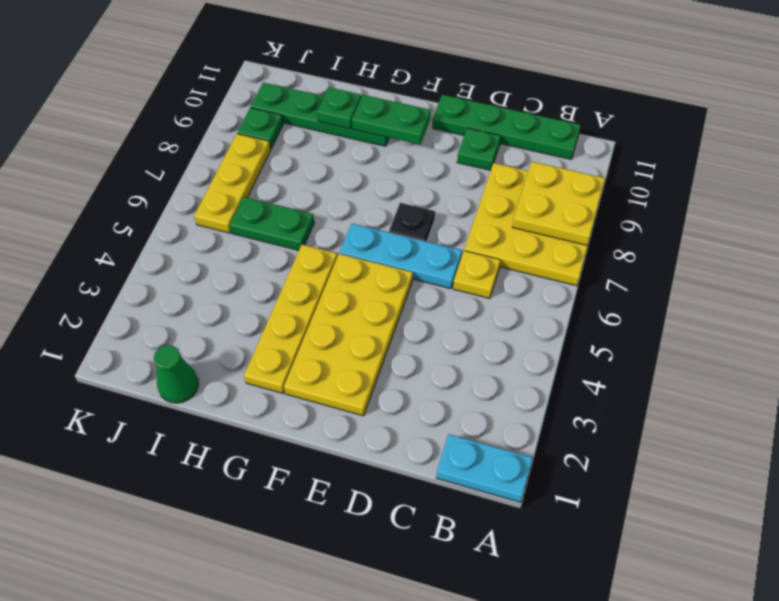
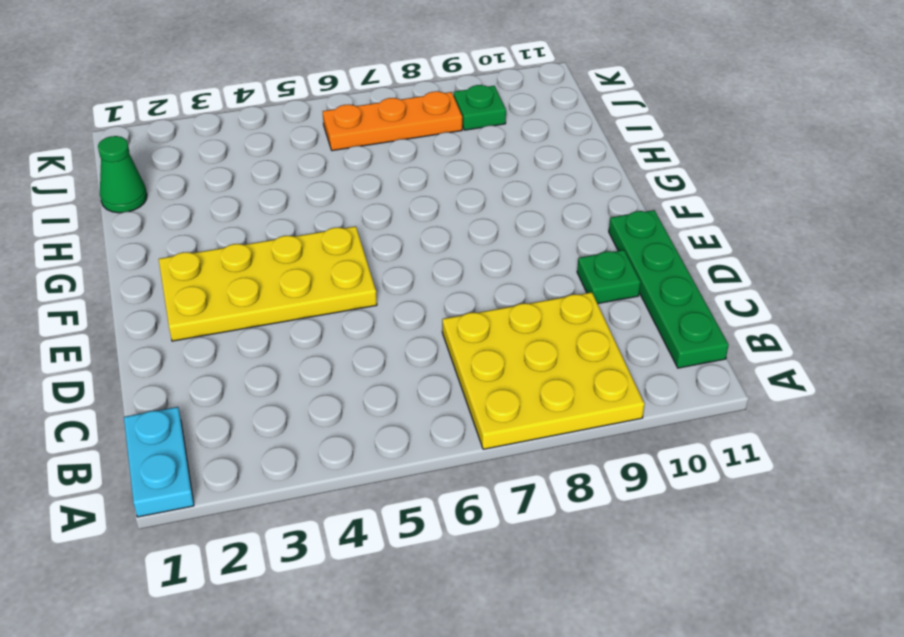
orange 1x3 plate [322,91,462,151] -> yellow 1x3 plate [194,134,271,233]
none -> yellow 1x1 plate [453,251,500,298]
none -> cyan 1x3 plate [340,224,462,289]
none -> black 1x1 plate [389,203,435,242]

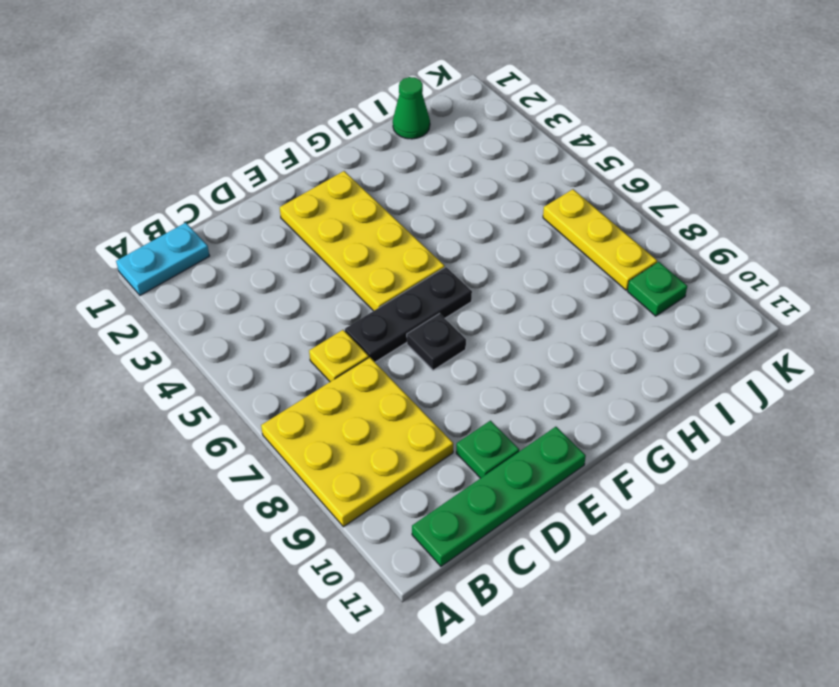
black 1x3 plate [345,267,472,362] -> cyan 1x3 plate [340,224,462,289]
none -> yellow 1x4 plate [244,245,337,393]
none -> green 1x4 plate [251,83,389,146]
none -> green 1x2 plate [230,197,314,250]

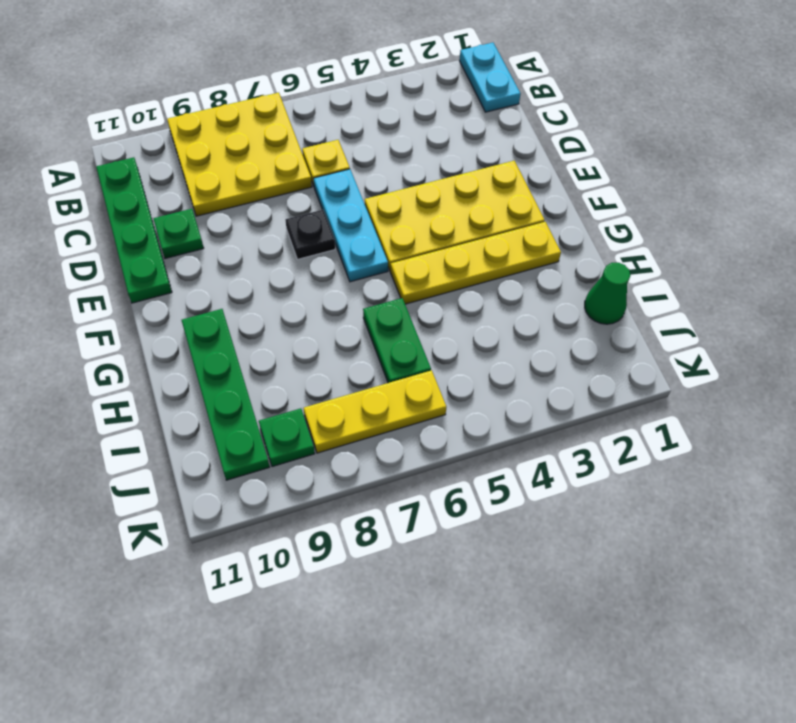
none -> yellow 2x2 plate [513,162,605,245]
none -> green 1x2 plate [352,95,431,144]
none -> green 1x1 plate [317,87,361,129]

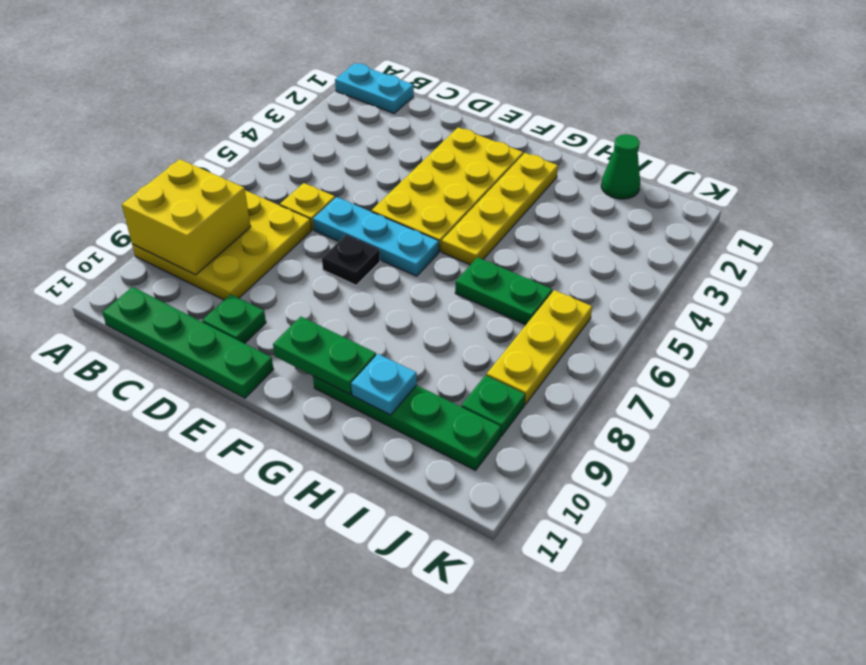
yellow 2x2 brick [122,159,251,275] -> yellow 2x2 plate [513,162,605,245]
cyan 1x1 plate [351,354,417,415] -> green 1x1 plate [317,87,361,129]

